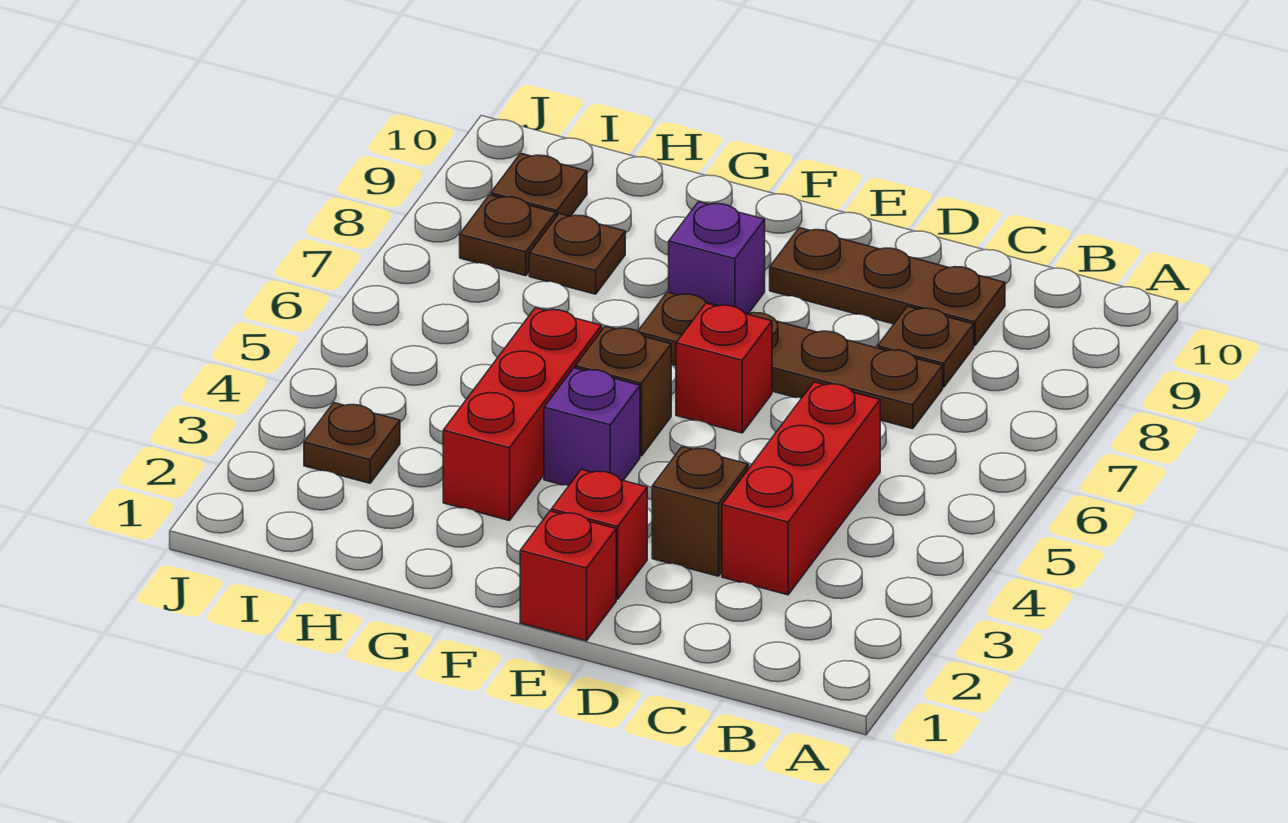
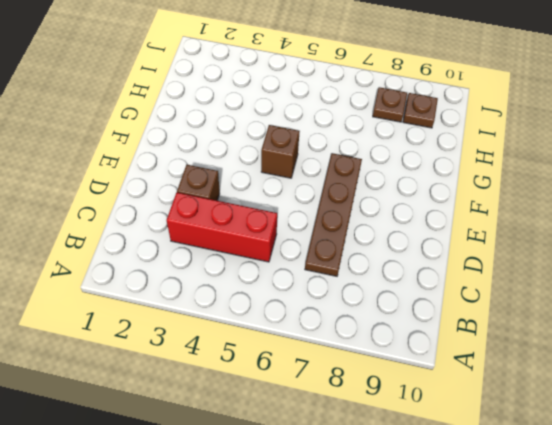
none -> brown 1x1 plate [878,306,974,387]
none -> brown 1x3 plate [770,228,1005,346]
none -> red 1x1 brick [520,511,616,641]

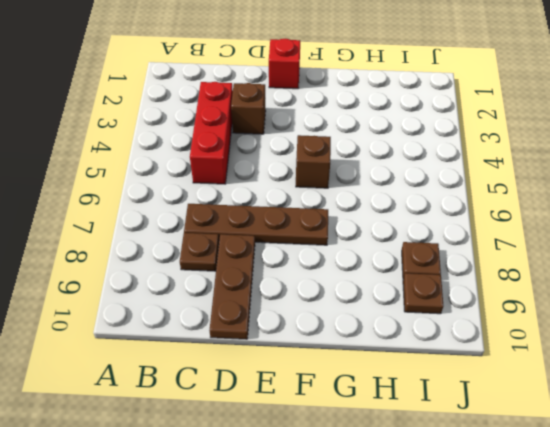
brown 1x3 plate [210,234,255,339] -> brown 1x3 plate turned to [770,228,1005,346]
none -> red 1x1 brick [551,469,647,599]
none -> red 1x1 brick [676,303,772,433]
none -> purple 1x1 brick [544,368,640,486]

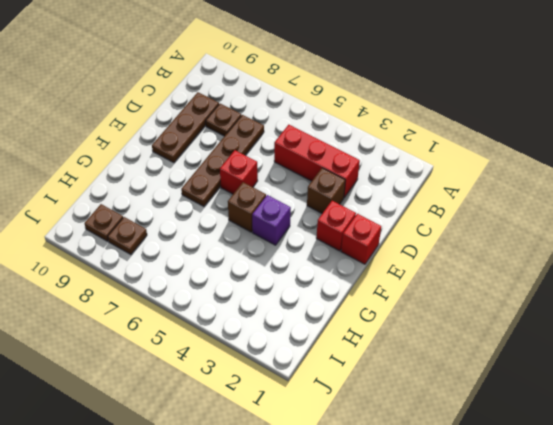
none -> purple 1x1 brick [669,202,765,314]
none -> red 1x3 brick [443,308,602,521]
none -> brown 1x1 plate [529,213,625,294]

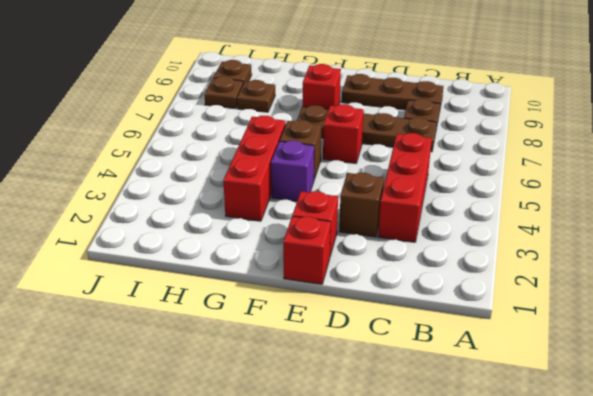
red 1x1 brick [303,64,341,109] -> purple 1x1 brick [669,202,765,314]
none -> brown 1x1 plate [304,403,400,483]

